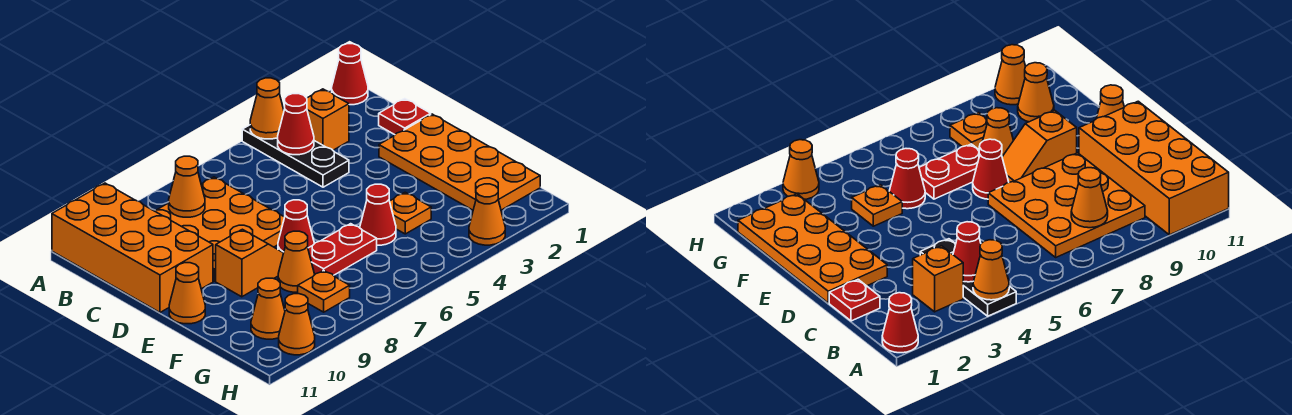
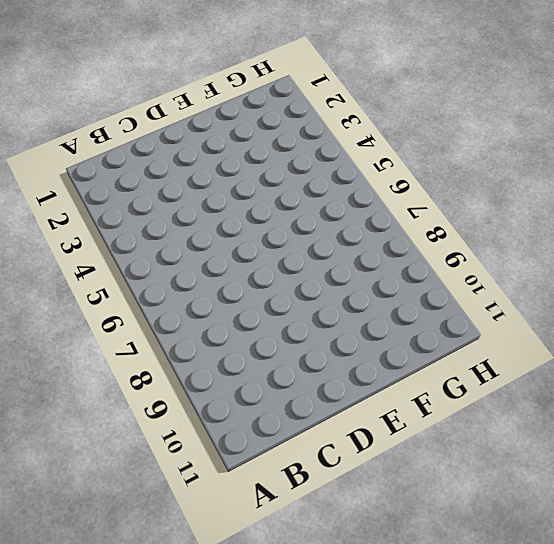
none -> red 1x1 cone [332,44,368,105]
none -> black 1x3 plate [242,125,349,187]
none -> orange 2x4 brick [52,183,213,312]

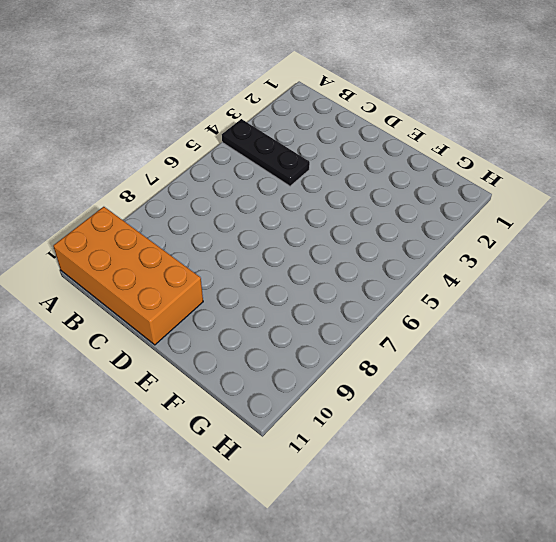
none -> red 1x1 cone [332,44,368,105]
none -> orange 1x1 brick [307,89,349,150]
none -> orange 3x3 plate [155,177,285,281]

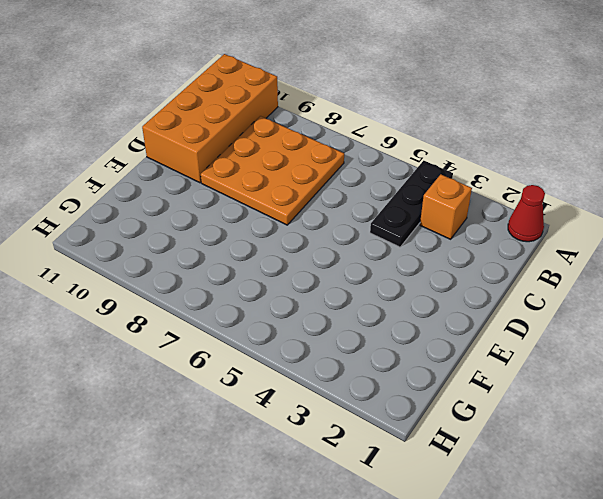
none -> red 1x1 plate [379,99,431,135]
none -> orange 2x4 plate [379,114,540,210]
none -> red 1x1 cone [278,200,314,253]

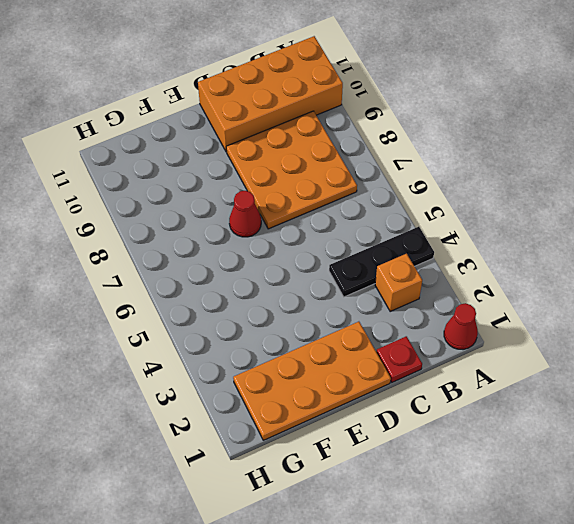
none -> orange 1x2 slope [216,229,283,297]
none -> orange 1x1 cone [169,263,205,324]
none -> orange 1x1 plate [390,192,431,234]

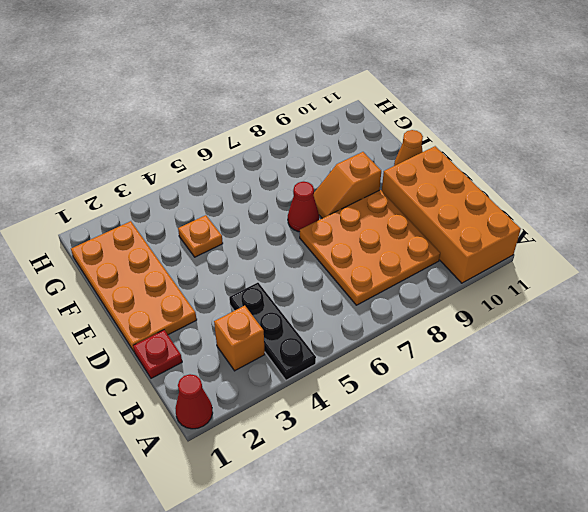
none -> red 1x1 cone [360,184,396,245]
none -> red 1x2 plate [308,224,377,275]
none -> orange 1x1 cone [278,231,314,292]

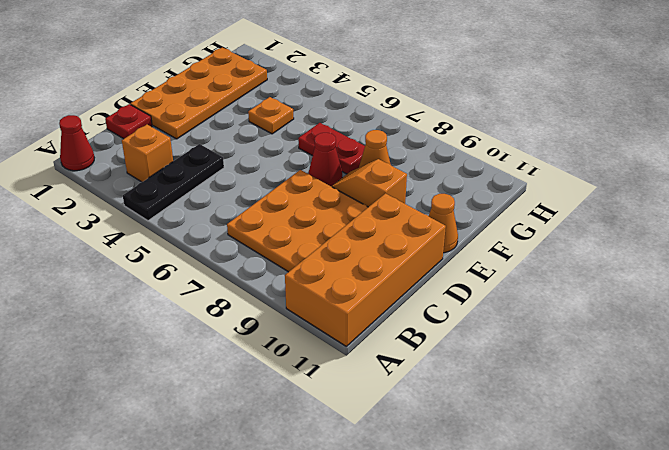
none -> red 1x1 cone [360,184,396,245]
none -> orange 1x1 plate [298,271,350,312]
none -> orange 1x1 cone [251,278,285,339]

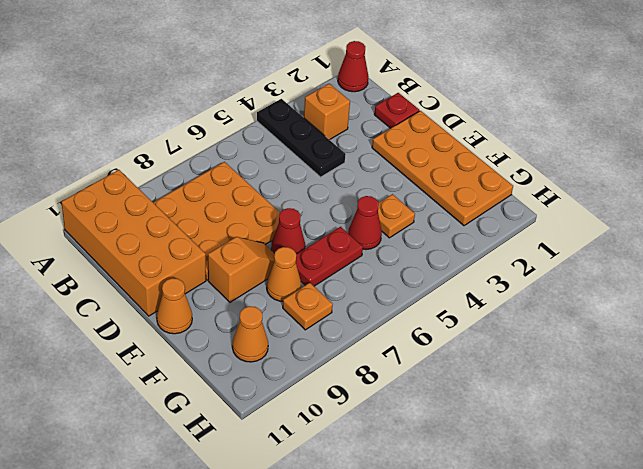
none -> orange 1x1 cone [469,184,505,245]
none -> orange 1x1 cone [279,294,315,355]
none -> orange 1x1 cone [250,78,284,139]

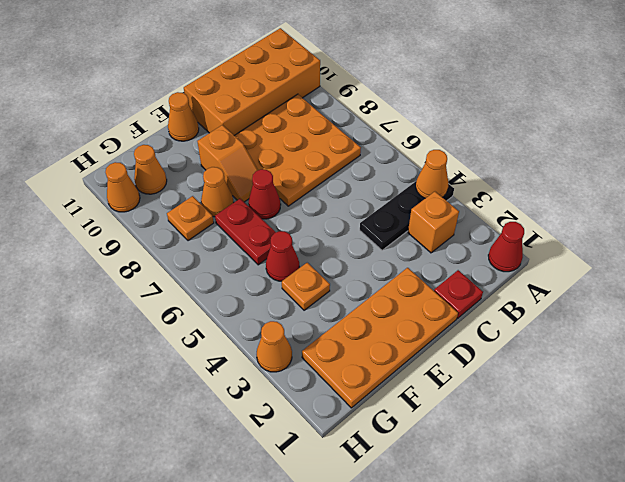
none -> red 1x1 cone [278,94,314,155]
none -> orange 1x1 cone [169,156,205,217]

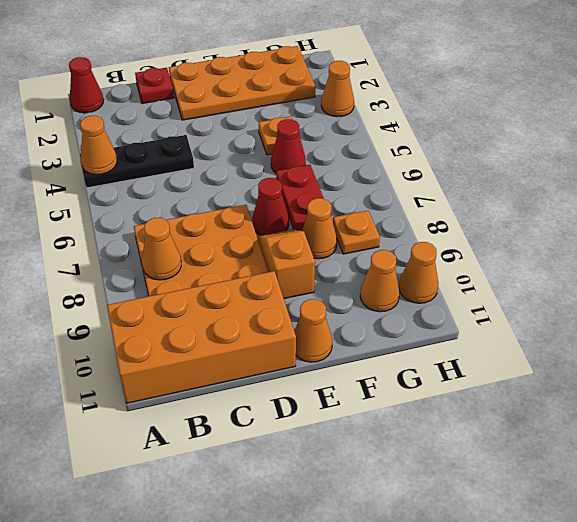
none -> orange 1x1 brick [307,89,349,150]
none -> red 1x1 cone [278,94,314,155]

